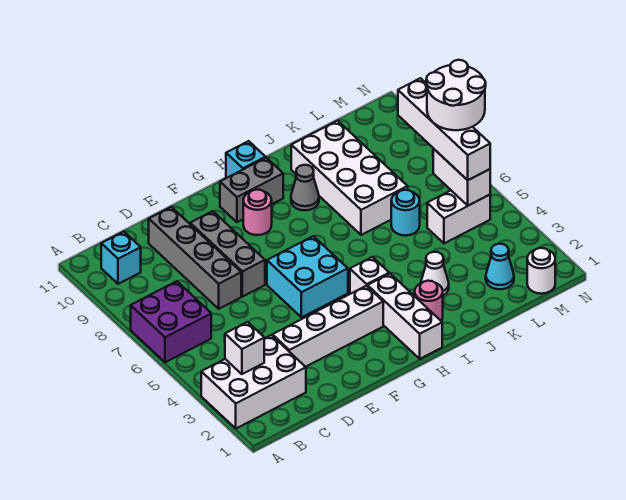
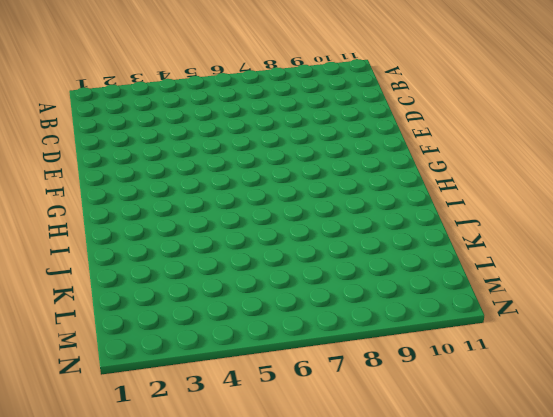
none -> white 2x3 brick [201,335,306,428]
none -> purple 2x2 brick [131,281,211,362]
none -> cyan 1x1 brick [101,232,141,284]

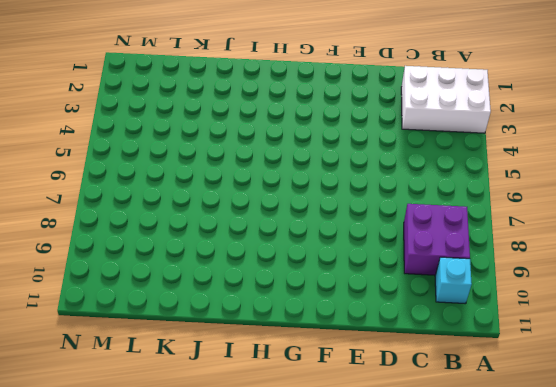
purple 2x2 brick [404,204,470,275] -> purple 2x2 brick moved to [131,281,211,362]
none -> white 1x4 brick [273,286,383,367]
none -> grey 1x4 brick [149,207,241,309]
none -> grey 1x3 brick [190,211,265,297]

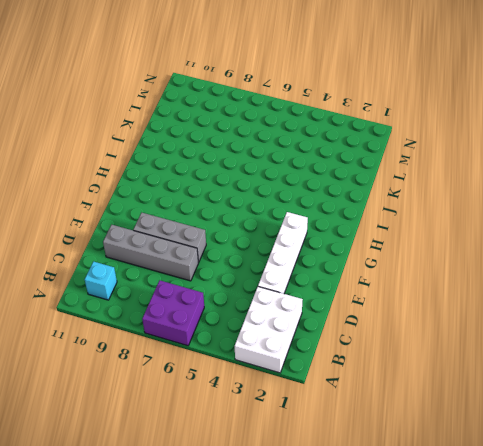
none -> cyan 2x2 brick [267,236,348,317]
none -> pink 1x1 round brick [243,189,272,235]
none -> grey 1x2 brick [220,158,283,222]

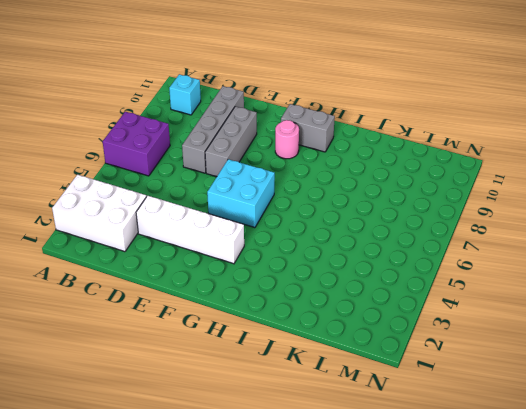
none -> white 1x3 brick [368,274,442,359]
none -> white 1x1 brick [350,257,389,294]
none -> cyan 1x1 brick [226,141,266,178]

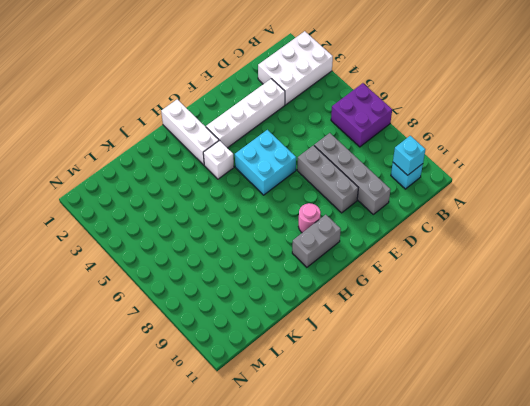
cyan 1x1 brick [393,136,425,175] -> cyan 1x1 brick moved to [226,141,266,178]
none -> pink 1x1 round brick [415,281,443,321]
none -> grey 1x1 cone [291,165,319,210]
none -> white 1x1 cone [421,252,449,295]

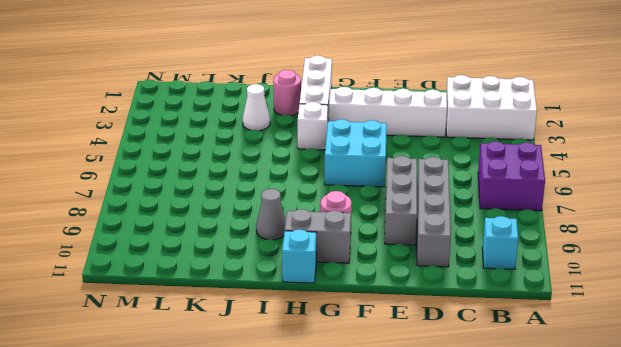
none -> white 2x4 brick [291,121,408,235]
none -> cyan 1x1 round brick [391,190,420,236]
none -> cyan 1x1 cone [486,244,514,289]

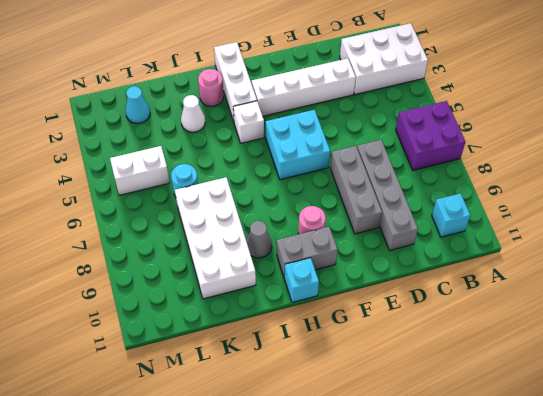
none -> white 1x1 round brick [527,248,555,294]
none -> white 1x1 brick [225,322,264,374]
none -> white 1x2 brick [433,149,490,206]

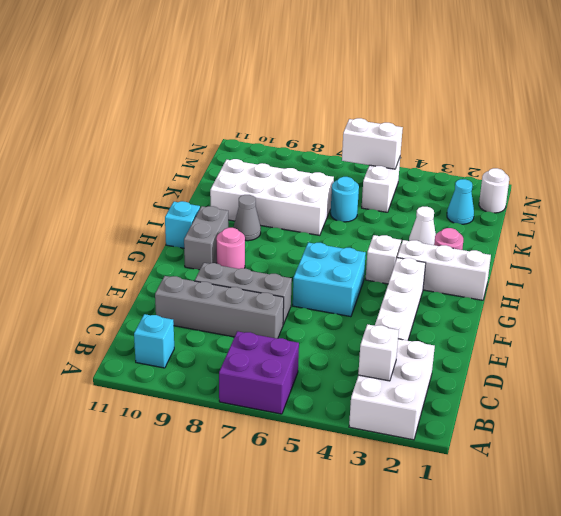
none -> white 1x4 brick [398,78,490,180]
none -> white 2x2 round brick [426,60,486,130]

